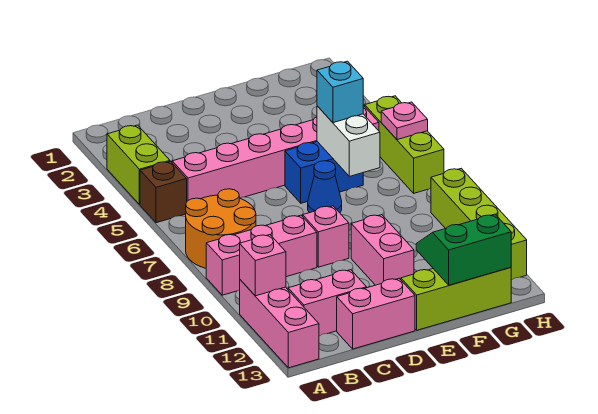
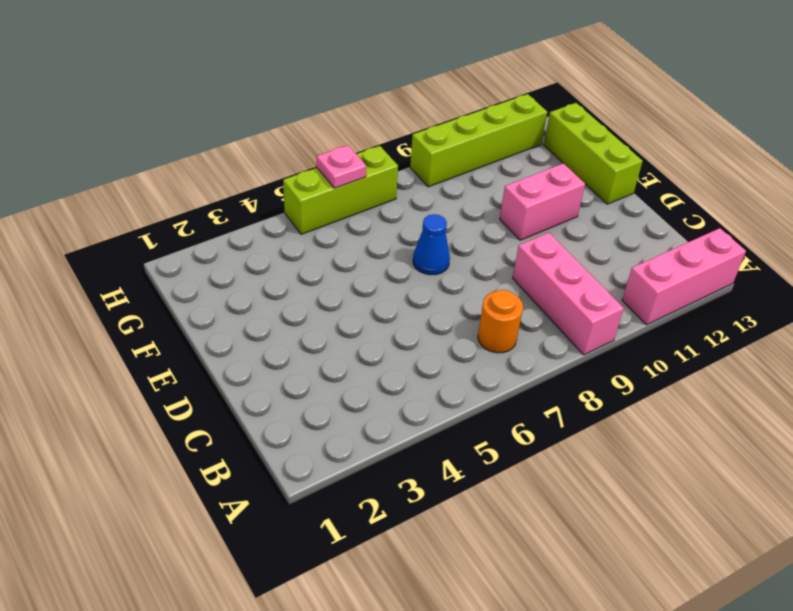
orange 1x1 round brick [478,290,523,353] -> orange 2x2 round brick [186,189,256,268]
none -> lime 1x2 brick [107,125,170,205]
none -> brown 1x1 brick [140,161,187,223]
none -> pink 1x6 brick [172,106,379,201]

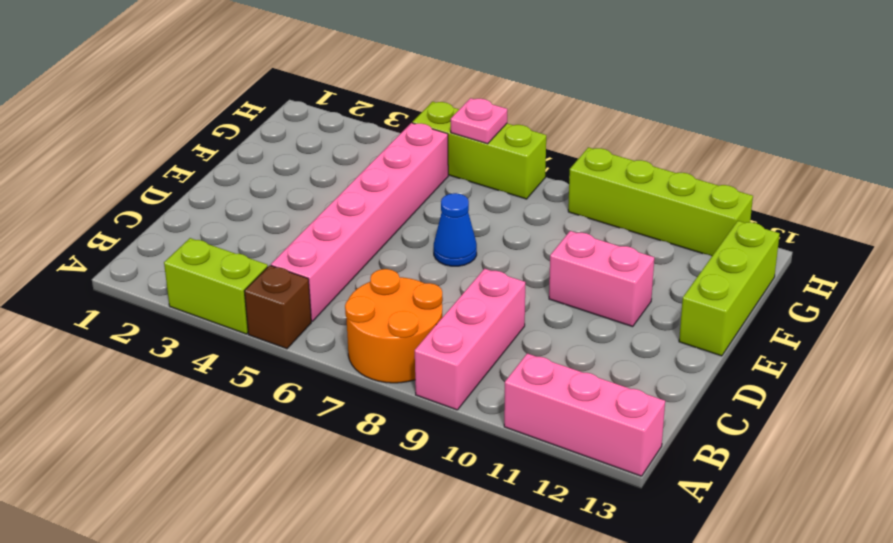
none -> pink 1x2 brick [288,270,367,336]
none -> pink 1x2 brick [337,279,415,349]
none -> pink 1x1 brick [303,206,349,267]

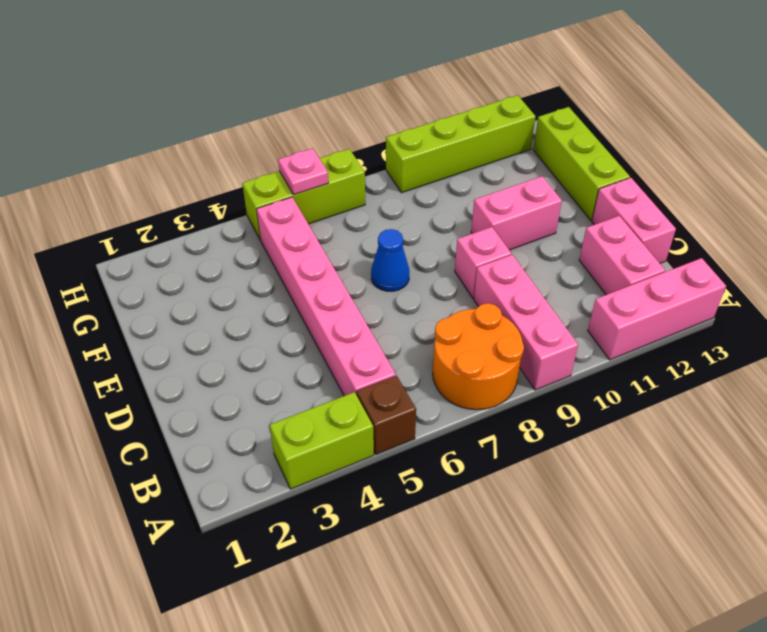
none -> blue 1x2 brick [285,142,363,203]
none -> pink 1x1 brick [240,235,286,296]
none -> white 1x2 brick [317,106,380,176]

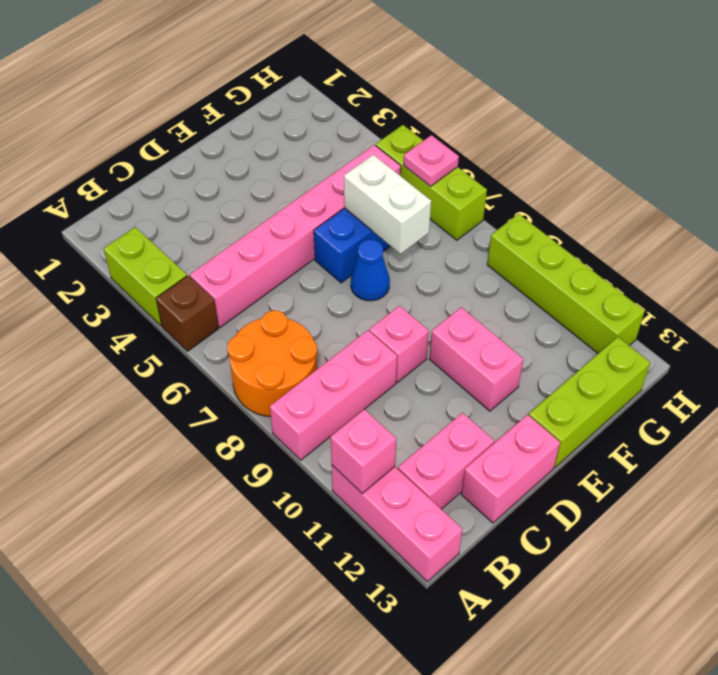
none -> green 2x2 slope [416,214,511,285]
none -> cyan 1x1 brick [317,61,363,123]

